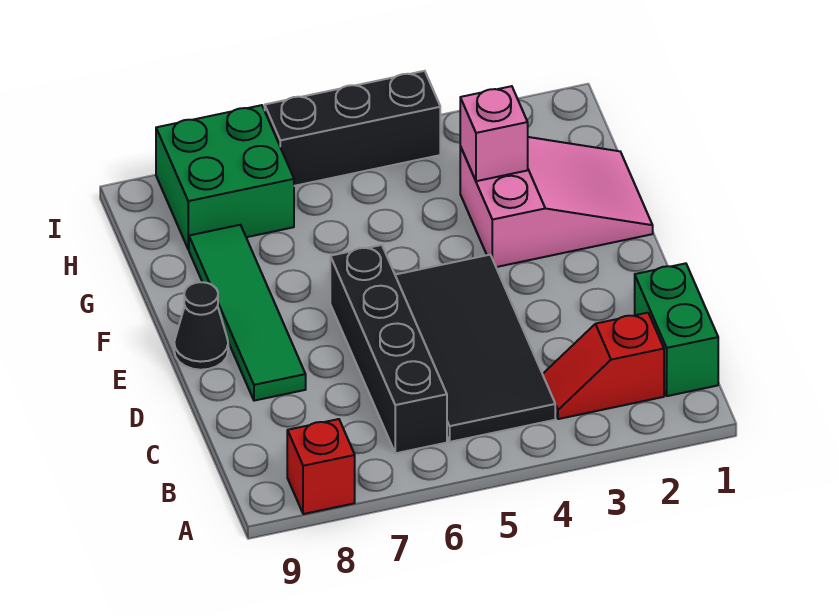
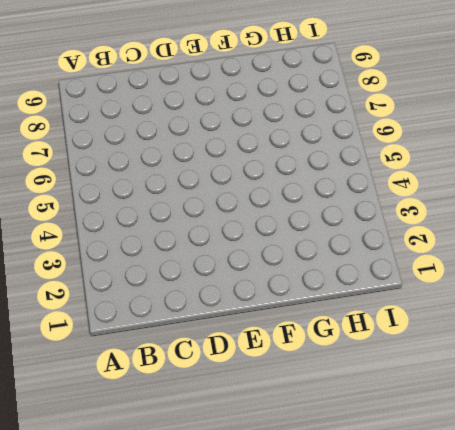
none -> red 1x1 brick [287,419,355,514]
none -> green 1x2 brick [635,263,718,396]

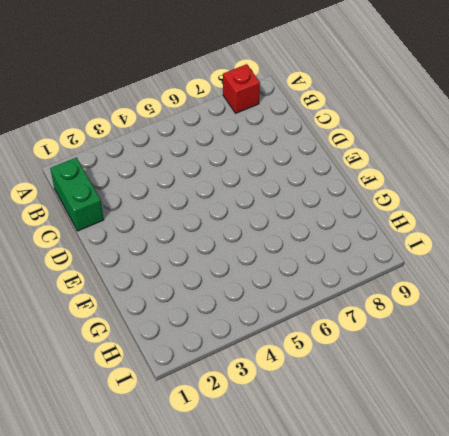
none -> red 1x2 slope [543,313,664,419]
none -> black 2x4 tile [395,255,555,442]

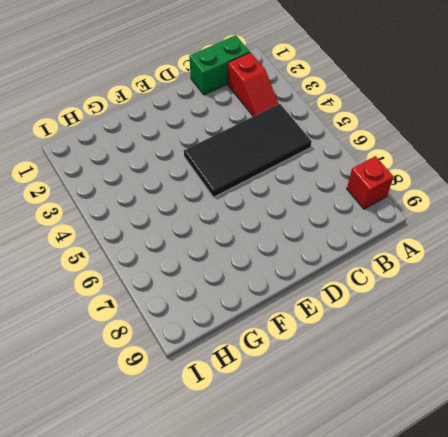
none -> black 1x4 brick [330,245,447,453]
none -> green 1x4 tile [189,225,306,401]

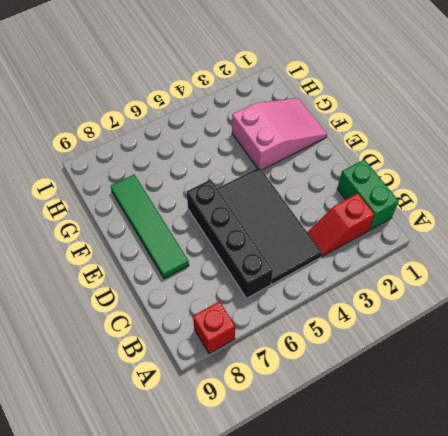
none -> black 1x1 cone [174,282,228,370]
none -> green 2x2 brick [156,105,294,249]

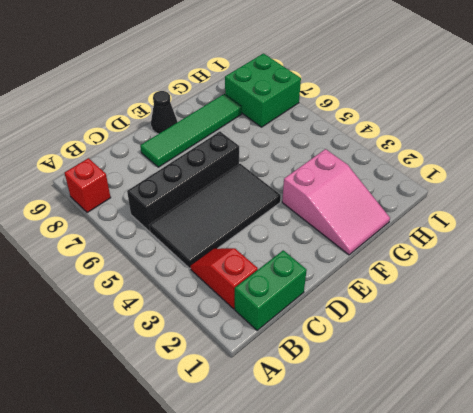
none -> black 1x3 brick [265,71,440,186]
none -> pink 1x1 brick [460,86,528,181]

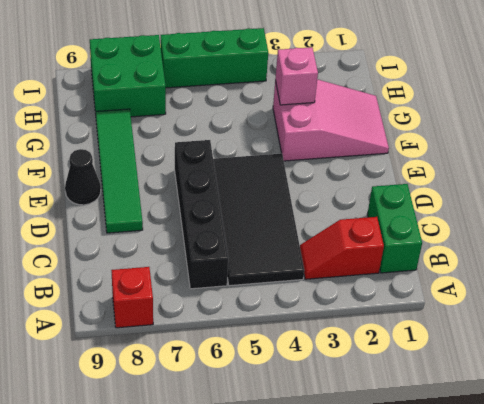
green 1x3 brick [161,28,268,88] -> black 1x3 brick [265,71,440,186]

